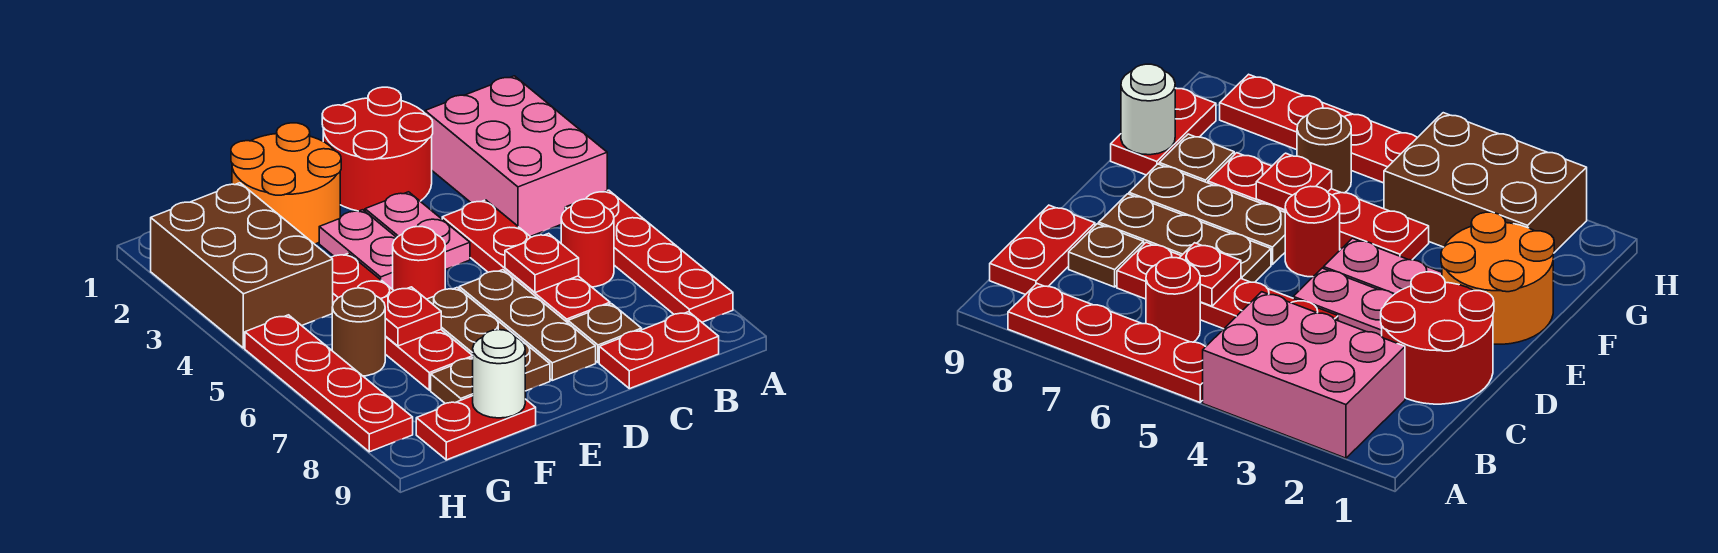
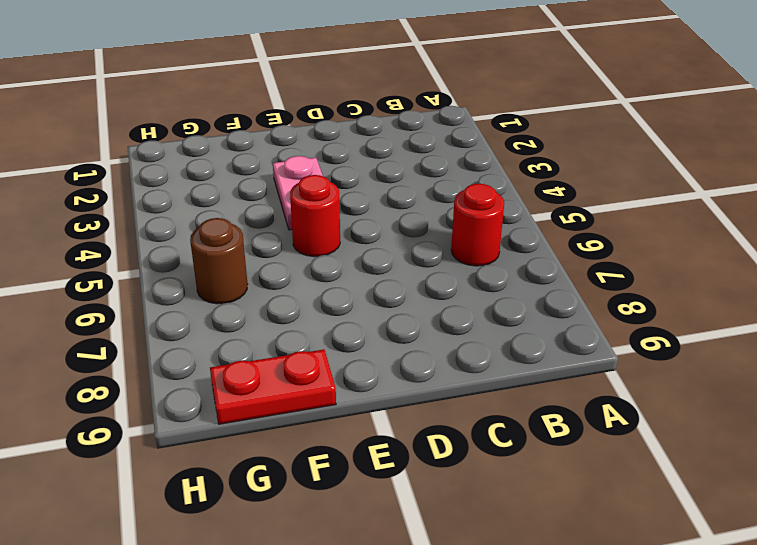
none -> pink 2x3 brick [425,76,607,237]
none -> red 1x4 plate [565,190,733,322]
none -> red 1x2 plate [599,312,719,389]

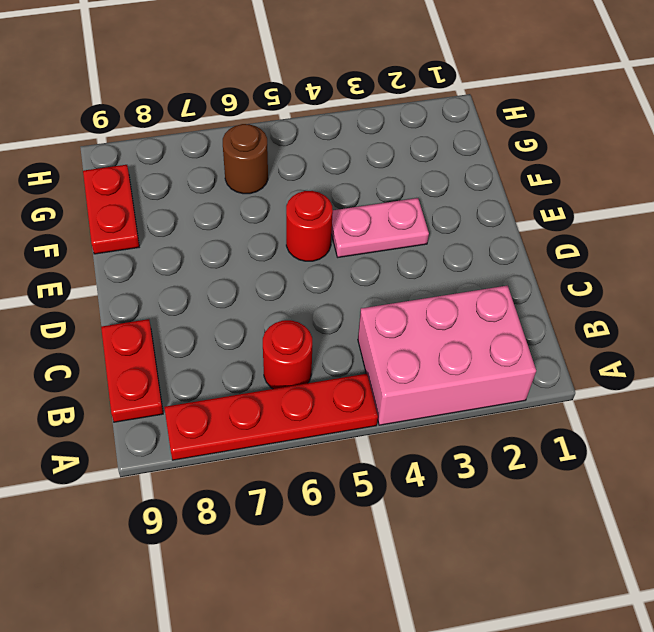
none -> red 2x2 round brick [322,87,433,211]
none -> red 1x4 plate [442,200,610,323]
none -> brown 1x1 plate [568,304,642,363]

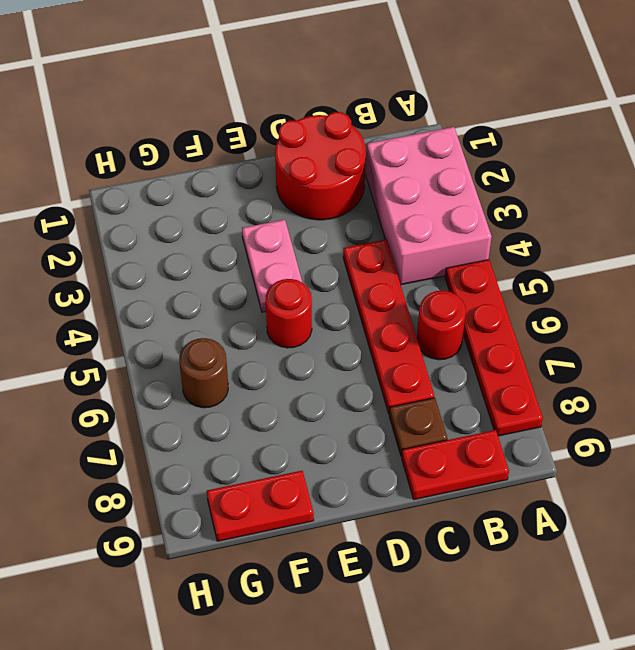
none -> pink 1x2 plate [365,192,470,270]
none -> brown 1x3 plate [459,270,596,380]
none -> orange 2x2 round brick [231,123,341,244]

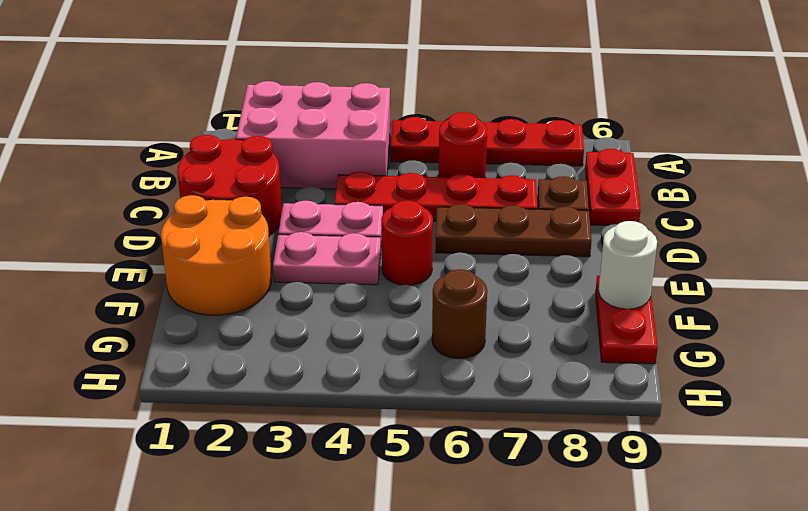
none -> brown 1x3 plate [427,288,550,391]
none -> red 1x4 plate [331,253,473,390]
none -> brown 1x1 plate [431,358,473,404]

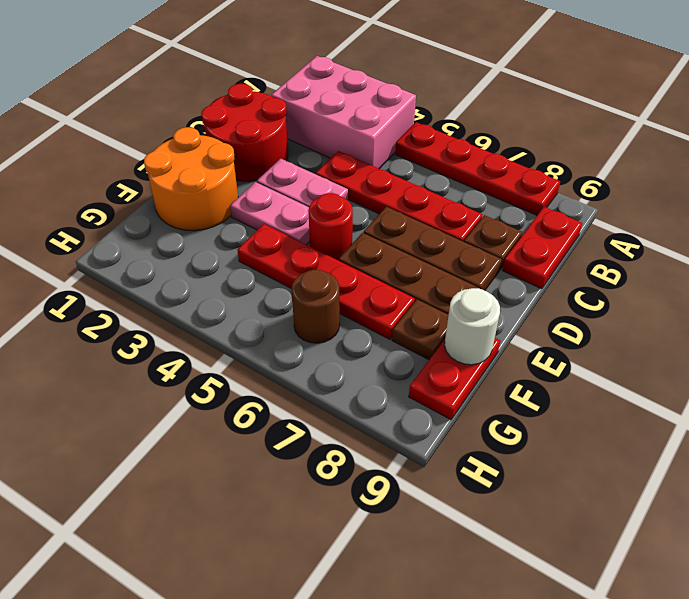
none -> red 1x1 round brick [561,199,614,287]
none -> brown 2x3 brick [151,183,333,348]
none -> red 1x4 plate [245,315,413,452]

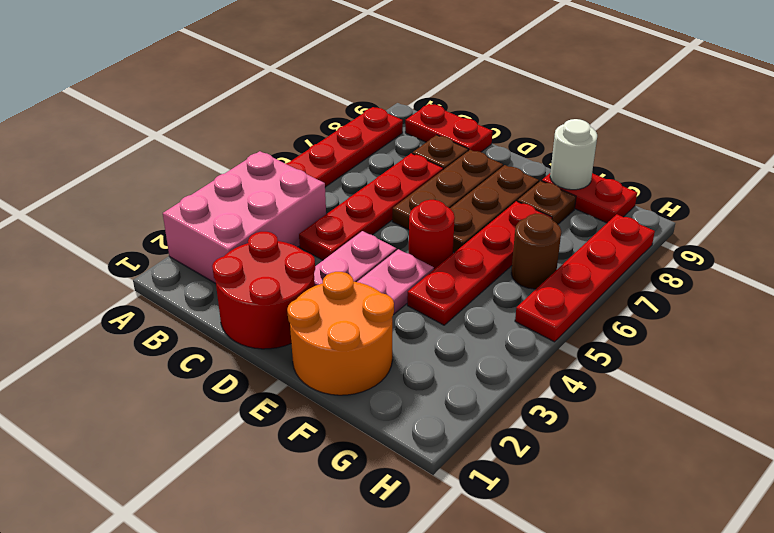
none -> red 1x1 round brick [561,199,614,287]
none -> brown 2x3 brick [151,183,333,348]
none -> red 1x1 plate [505,233,579,293]

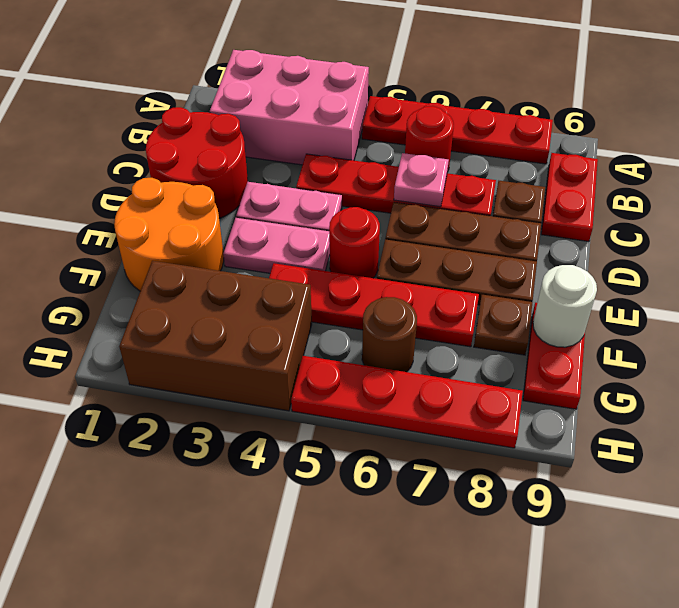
pink 1x1 plate [394,153,449,207] -> red 1x1 plate [505,233,579,293]
none -> red 1x1 plate [381,287,441,346]

